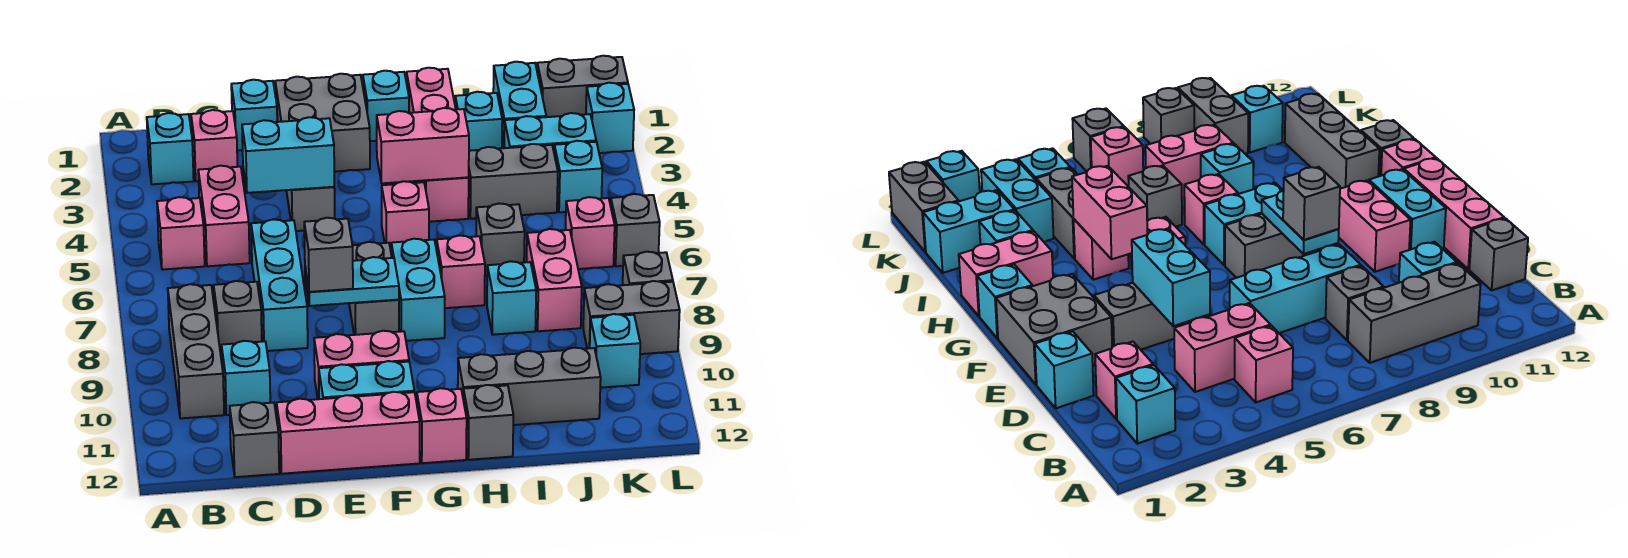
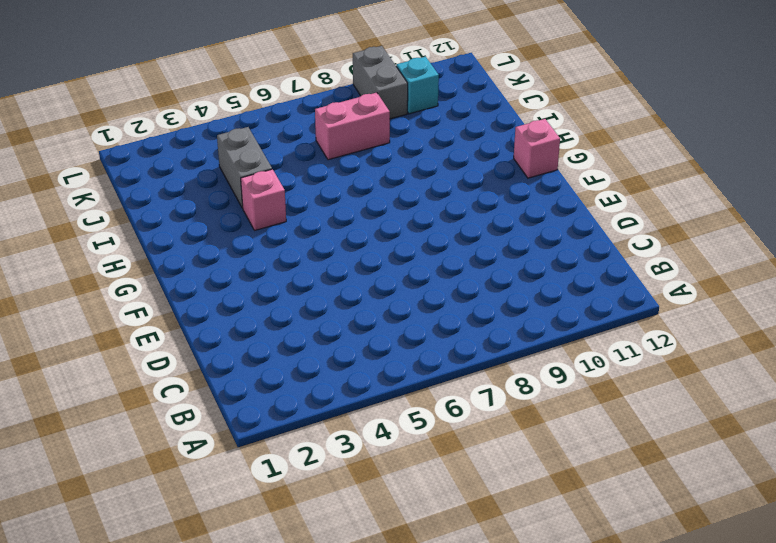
none -> cyan 1x1 brick [147,113,194,184]
none -> pink 1x1 brick [157,197,205,270]
none -> grey 1x3 brick [168,284,224,419]
none -> pink 1x1 brick [191,110,238,181]

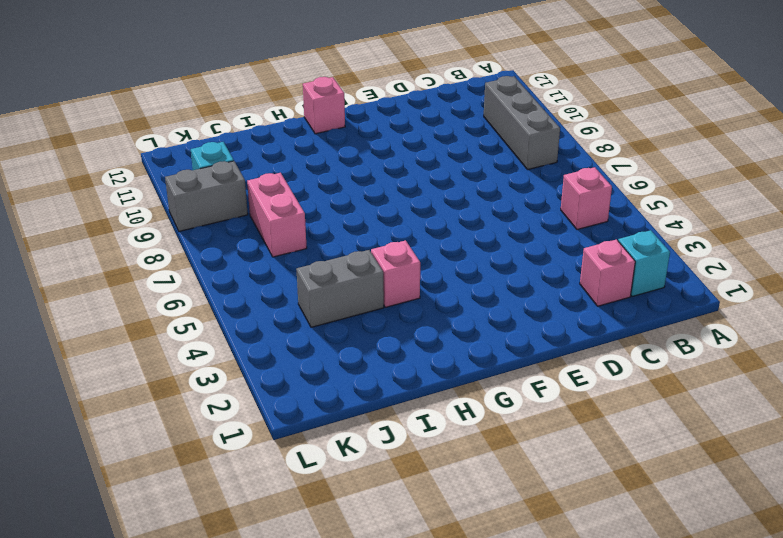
none -> pink 1x2 brick [198,166,250,266]
none -> grey 1x1 brick [214,281,262,354]
none -> cyan 1x1 brick [222,341,270,415]
none -> grey 1x1 brick [230,402,279,477]

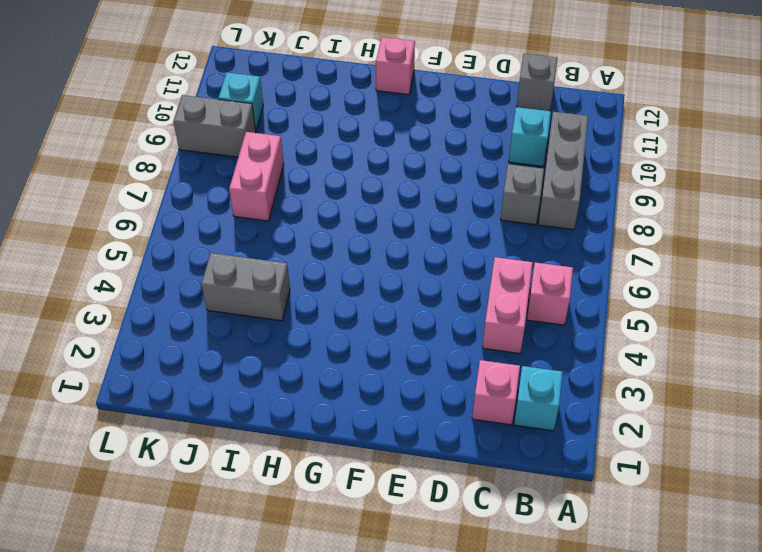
none -> cyan 1x1 brick [231,80,277,150]
none -> cyan 1x3 brick [251,219,308,351]
none -> pink 1x3 brick [277,392,420,474]
none -> grey 2x2 brick [275,74,370,172]

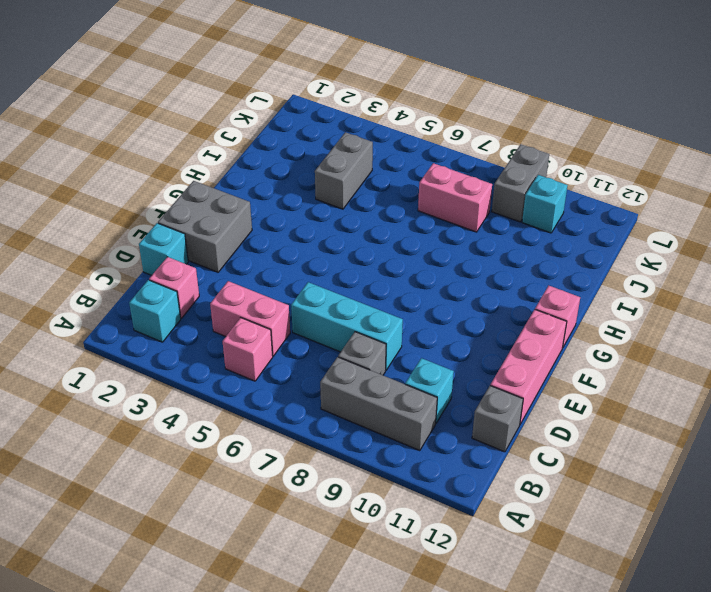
none -> grey 1x2 brick [286,187,335,231]
none -> pink 1x2 brick [314,331,409,399]
none -> cyan 1x2 brick [319,361,414,399]
none -> grey 1x2 brick [349,242,399,335]

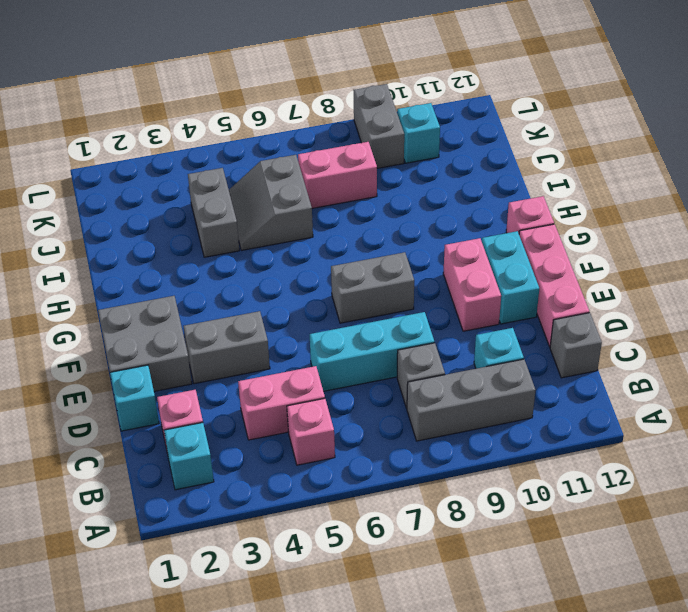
grey 2x2 slope [229,155,313,250] -> grey 1x1 brick [476,204,525,276]
none -> cyan 1x1 brick [363,71,409,141]
none -> pink 1x1 brick [382,181,429,250]
none -> cyan 1x2 brick [391,239,445,341]
none -> pink 1x2 brick [407,68,456,113]

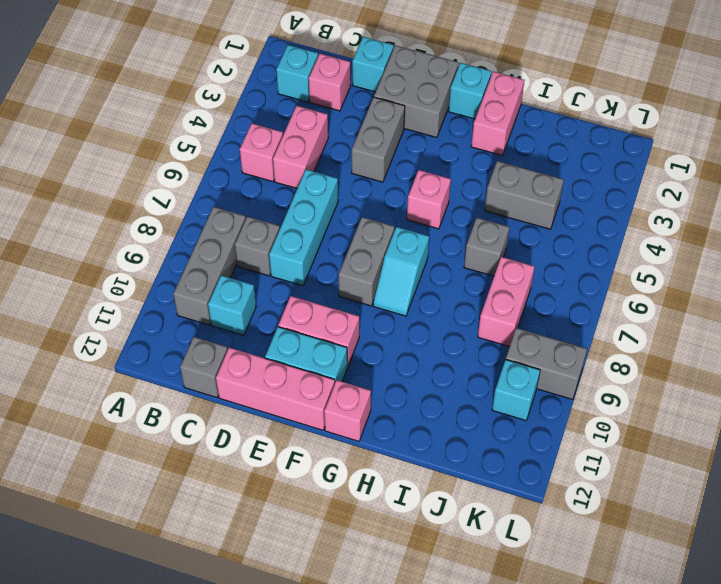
cyan 1x2 slope [373,227,429,316] -> cyan 1x2 brick [391,239,445,341]
none -> pink 1x1 brick [421,177,469,222]
none -> pink 1x1 brick [437,235,485,308]
none -> grey 1x3 brick [458,348,601,425]
none -> grey 1x1 brick [463,385,513,460]

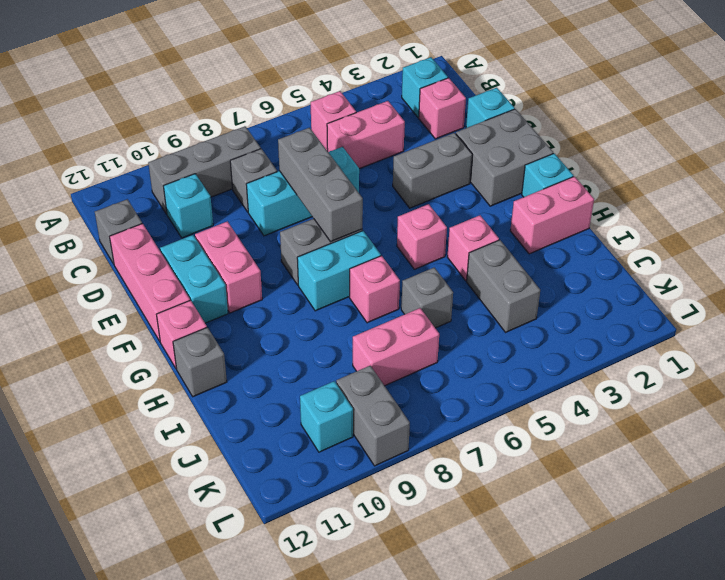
grey 1x3 brick [278,128,363,242] -> grey 1x3 brick moved to [458,348,601,425]
none -> cyan 1x1 brick [455,92,502,151]
none -> cyan 1x1 brick [487,261,536,335]
none -> cyan 1x2 brick [493,62,546,148]
none -> cyan 1x2 brick [504,113,596,151]

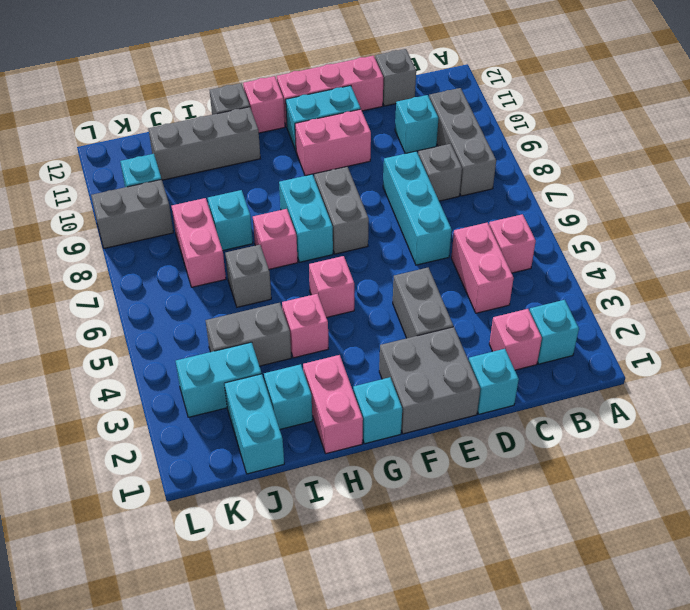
none -> grey 1x2 brick [537,56,628,117]
none -> cyan 1x1 brick [554,141,602,212]
none -> pink 1x1 brick [566,197,615,269]
none -> cyan 1x1 brick [586,83,634,153]

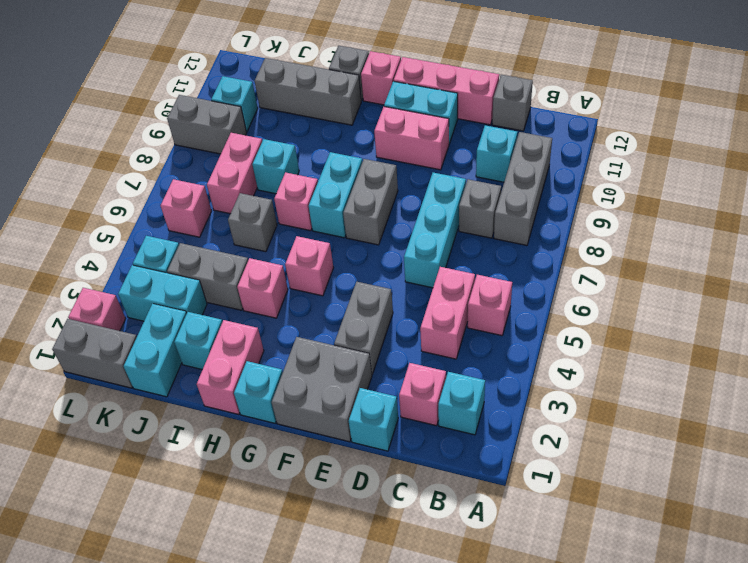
pink 1x1 brick [68,288,126,331] -> cyan 1x1 brick [586,83,634,153]
none -> grey 1x1 brick [611,194,660,266]
none -> grey 1x1 brick [623,252,673,285]
none -> cyan 1x2 brick [242,117,334,193]
none -> cyan 1x2 plate [305,257,399,306]

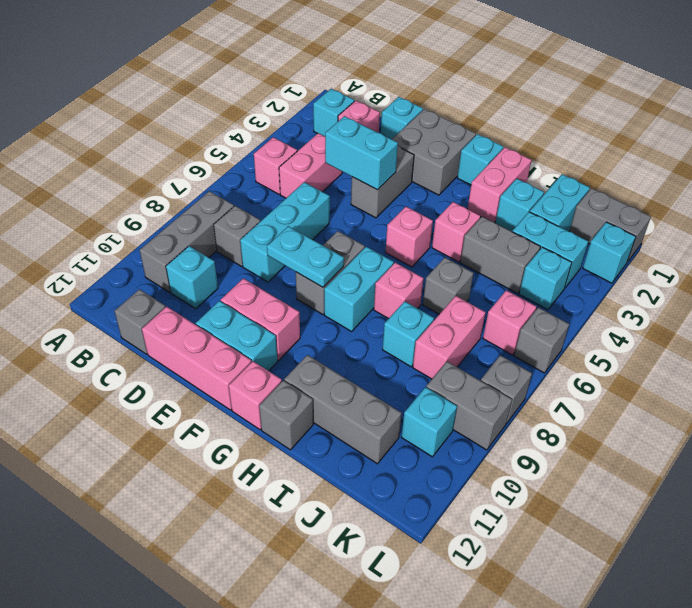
none -> pink 1x2 brick [377,108,469,183]
none -> grey 1x1 brick [304,218,353,292]

